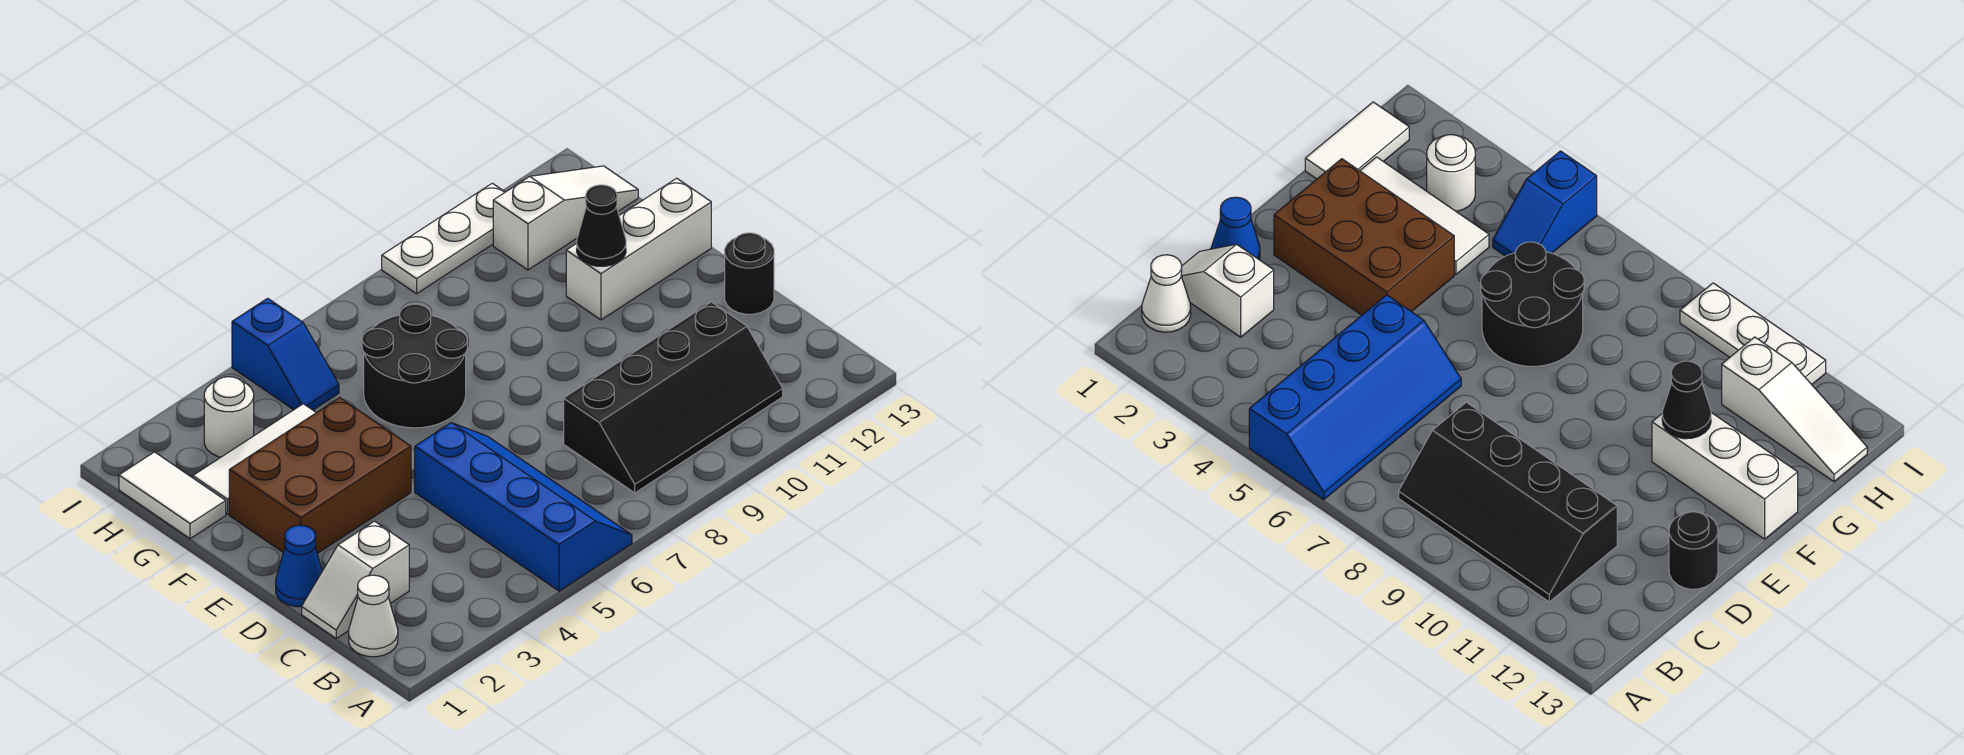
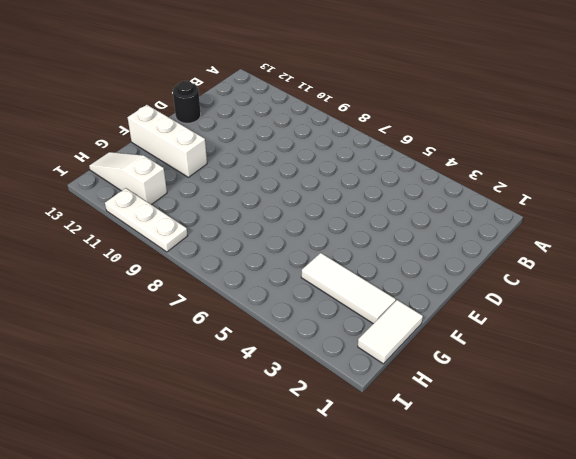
none -> blue 2x4 slope [415,423,632,591]
none -> white 1x1 cone [349,575,398,657]
none -> black 2x4 slope [564,302,783,493]

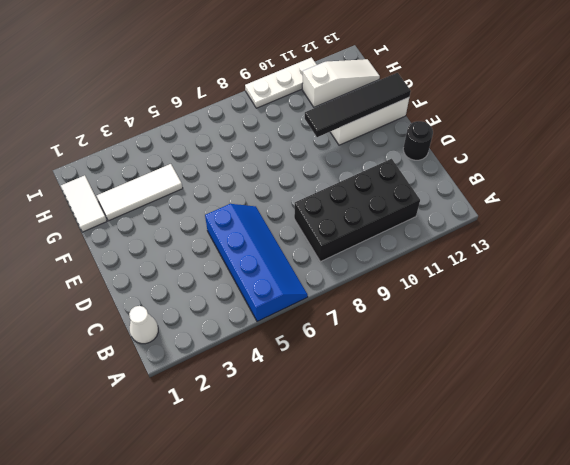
black 2x4 brick [294,159,420,262] -> black 2x4 slope [564,302,783,493]
black 1x4 tile [305,73,411,137] -> black 1x1 cone [577,185,626,266]
none -> white 1x2 slope [302,521,409,638]
none -> blue 1x1 cone [276,525,322,607]
none -> brown 2x3 brick [229,398,411,553]

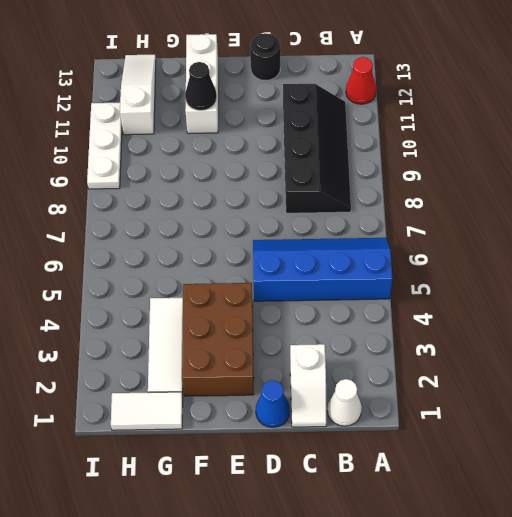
red 1x1 cone [346,57,376,104] -> none
none -> black 2x2 round brick [362,304,467,428]
none -> white 1x1 round brick [204,377,254,457]
none -> blue 1x2 slope [232,298,339,410]

